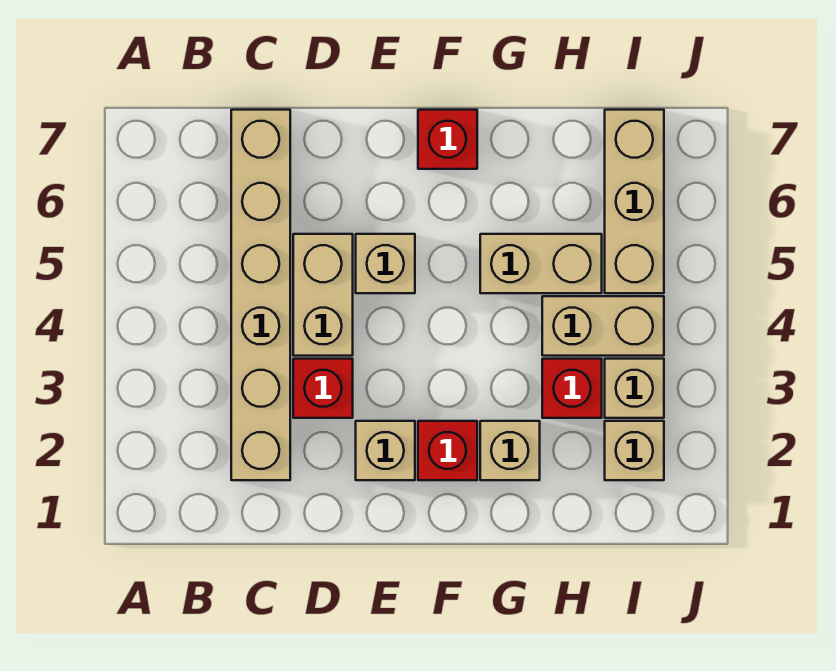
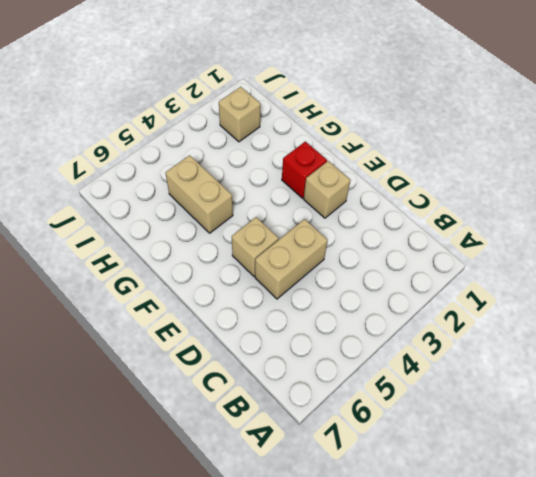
none -> tan 1x6 brick [231,110,290,480]
none -> red 1x1 brick [293,359,353,418]
none -> red 1x1 brick [418,110,477,169]

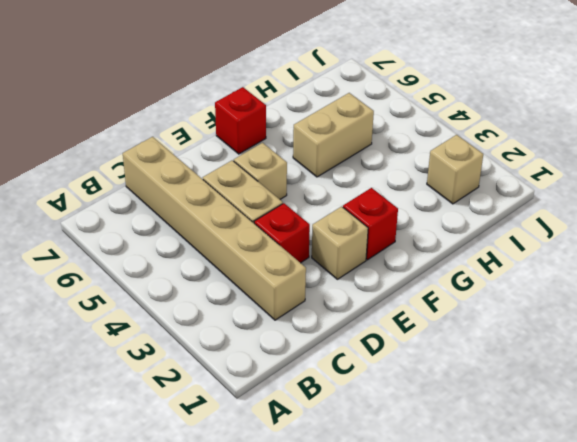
none -> tan 1x1 brick [480,421,540,480]
none -> red 1x1 brick [542,359,602,418]
none -> tan 1x2 brick [542,296,664,356]

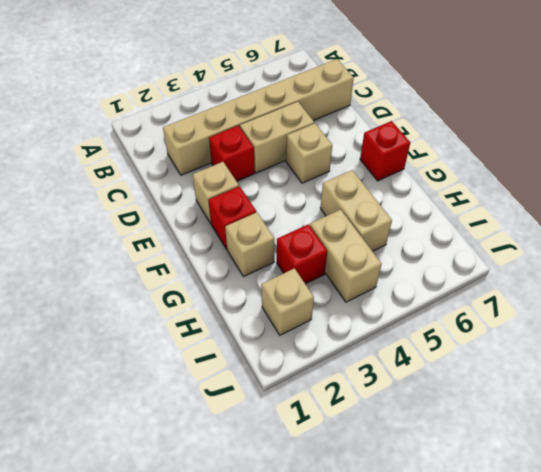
none -> tan 1x1 brick [605,359,664,418]
none -> tan 1x3 brick [605,110,664,293]

